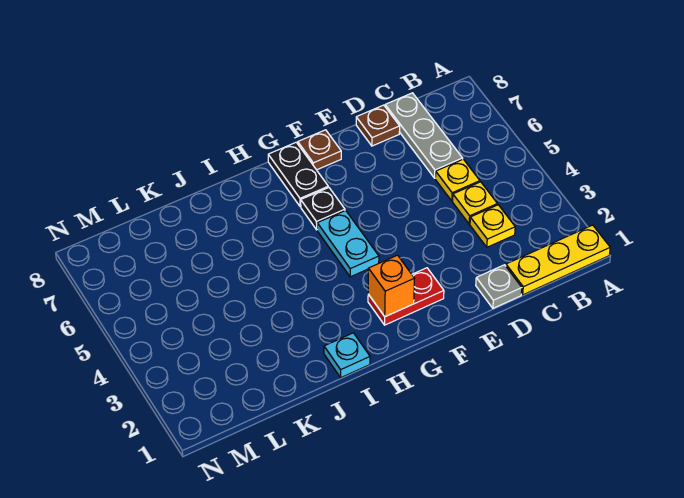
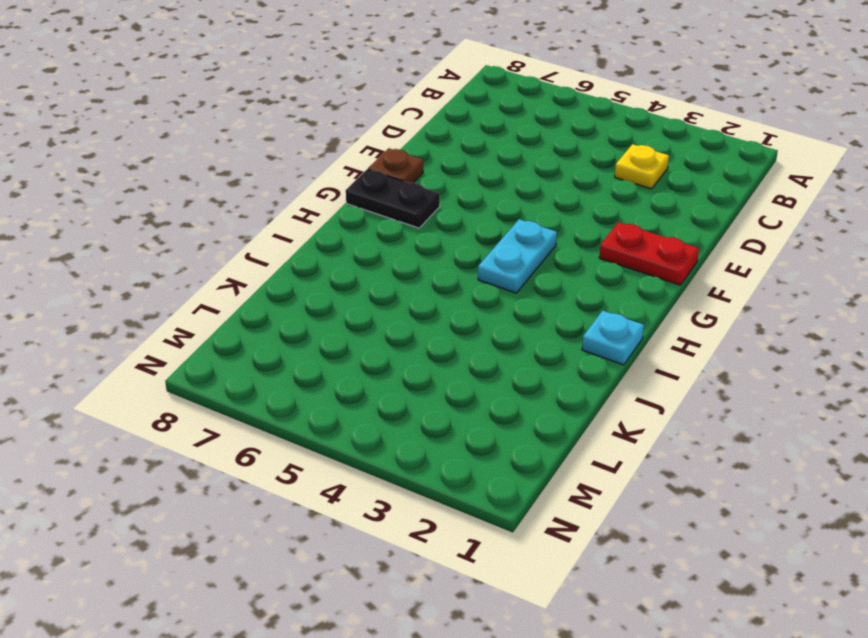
red 1x2 plate [599,222,699,285] -> red 1x2 plate turned to [368,268,444,325]
cyan 1x2 plate [478,219,557,293] -> cyan 1x2 plate turned to [317,210,379,277]
none -> yellow 1x3 plate [506,225,610,295]
none -> yellow 1x1 plate [453,182,497,224]
none -> yellow 1x1 plate [435,159,480,201]

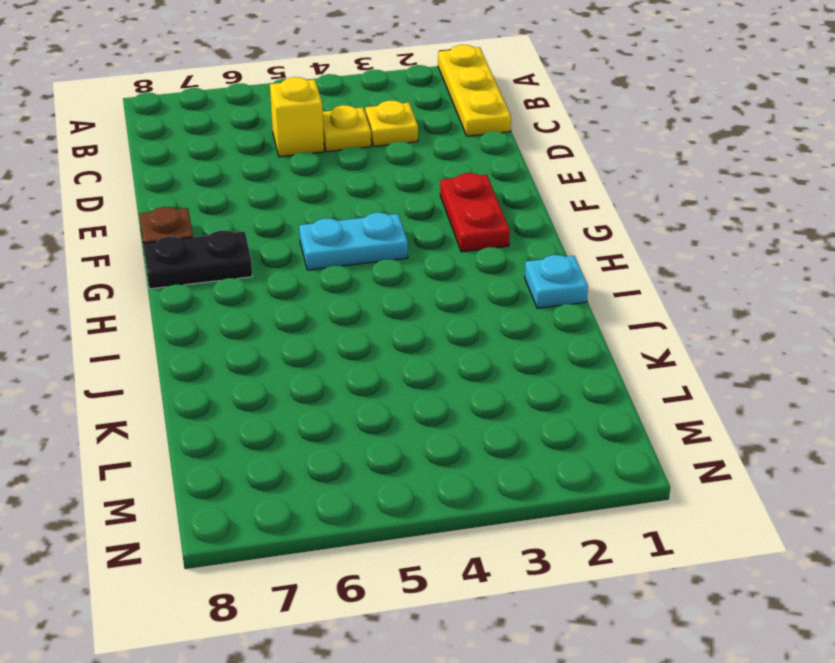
yellow 1x1 brick [270,77,324,157] -> yellow 1x1 plate [435,159,480,201]
none -> grey 1x3 plate [385,93,463,178]
none -> grey 1x1 plate [476,265,522,308]
none -> brown 1x1 plate [356,105,400,146]

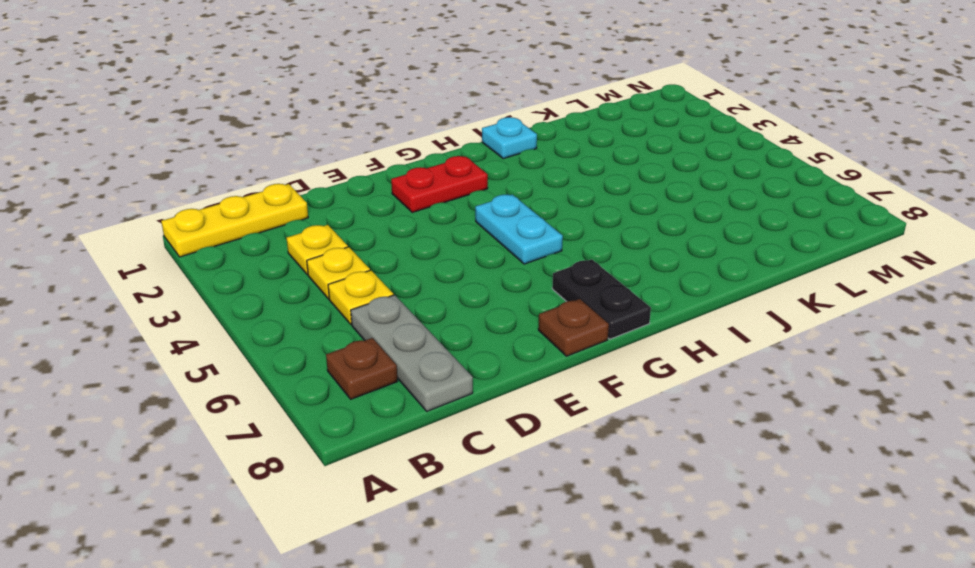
brown 1x1 plate [326,338,398,399] -> brown 1x1 plate moved to [356,105,400,146]
none -> grey 1x1 plate [476,265,522,308]
none -> black 1x1 plate [301,187,345,230]
none -> orange 1x1 brick [368,255,415,317]

